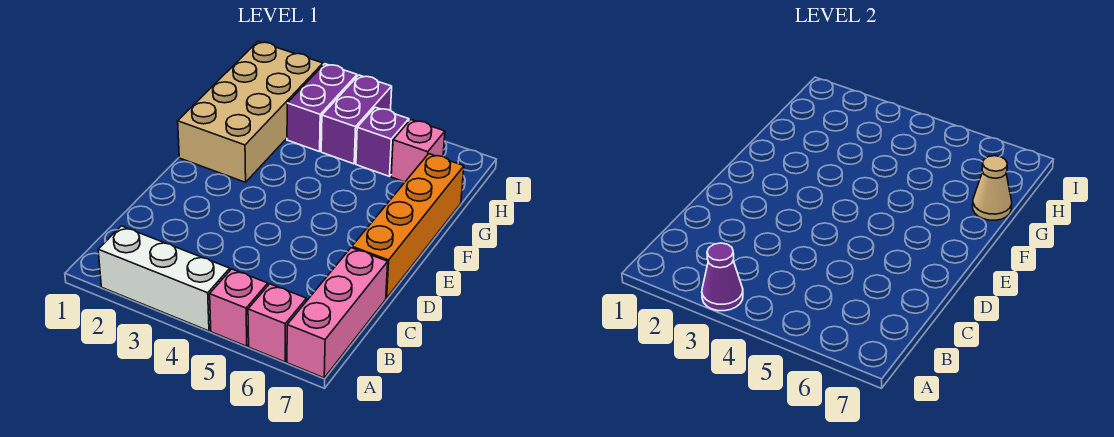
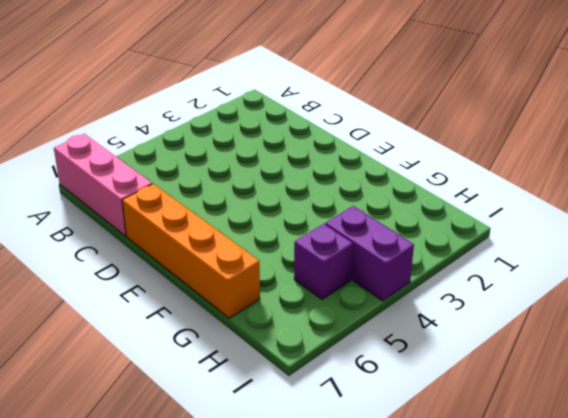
none -> white 1x3 brick [98,226,230,331]
none -> pink 1x1 brick [210,269,268,346]
none -> pink 1x1 brick [248,284,307,362]

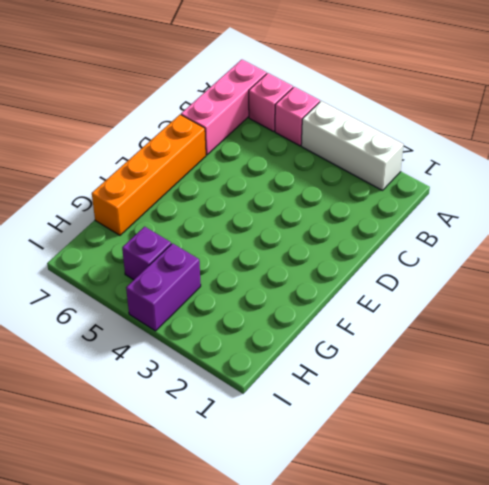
none -> tan 2x4 brick [178,41,323,182]
none -> purple 1x2 brick [287,64,357,152]
none -> pink 1x1 brick [391,120,445,182]

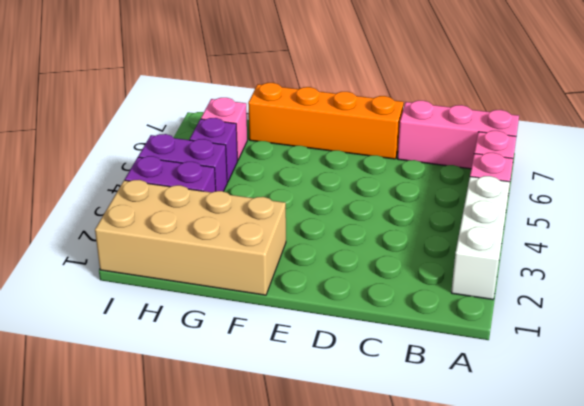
none -> purple 1x1 cone [702,243,743,311]
none -> tan 1x1 cone [973,156,1012,220]

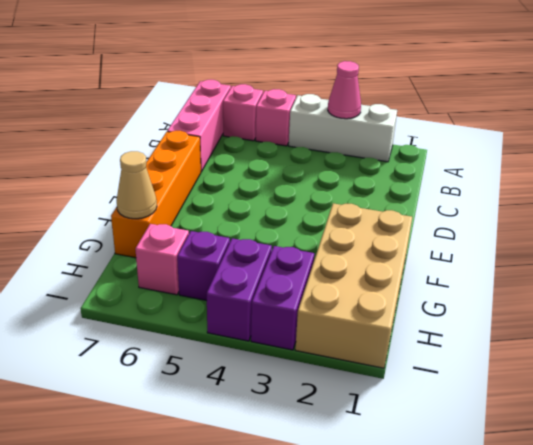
pink 1x1 cone [328,61,361,119] -> purple 1x1 cone [702,243,743,311]

